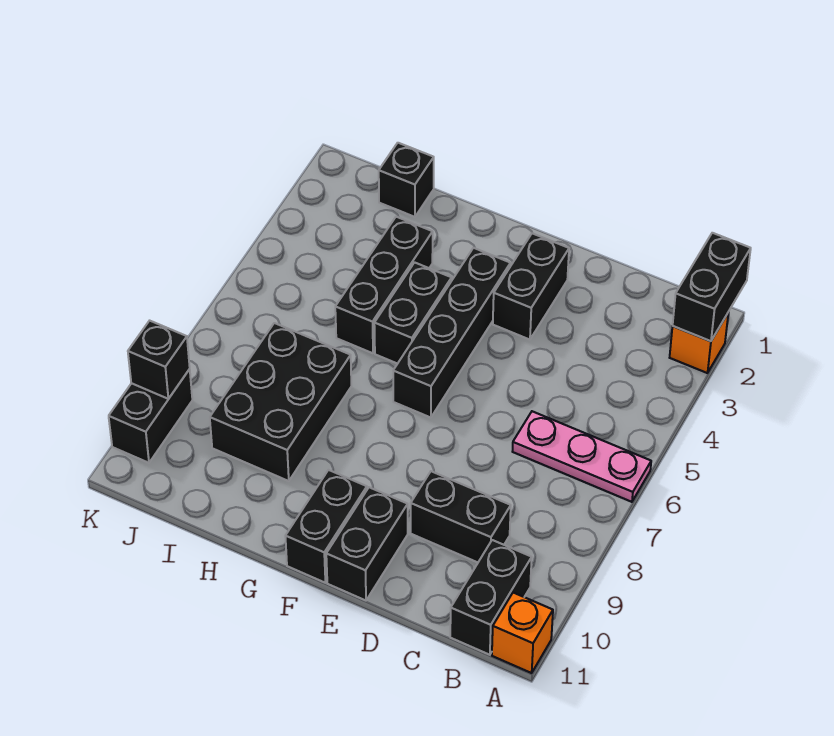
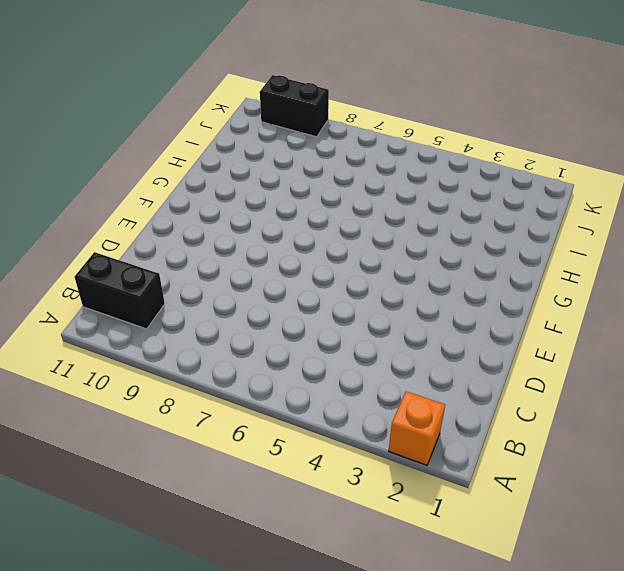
none -> pink 1x3 plate [512,411,651,502]
none -> orange 1x1 brick [492,593,553,673]
none -> black 1x2 brick [411,471,511,562]

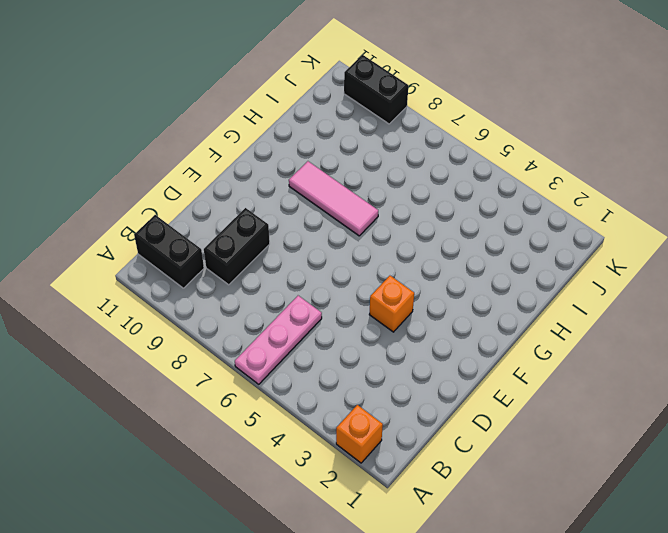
orange 1x1 brick [369,276,414,332] -> orange 1x1 brick moved to [492,593,553,673]
pink 1x3 tile [289,161,378,236] -> none
none -> black 1x2 brick [493,233,569,340]
none -> black 1x2 brick [326,487,408,600]
none -> black 1x4 brick [393,248,511,418]

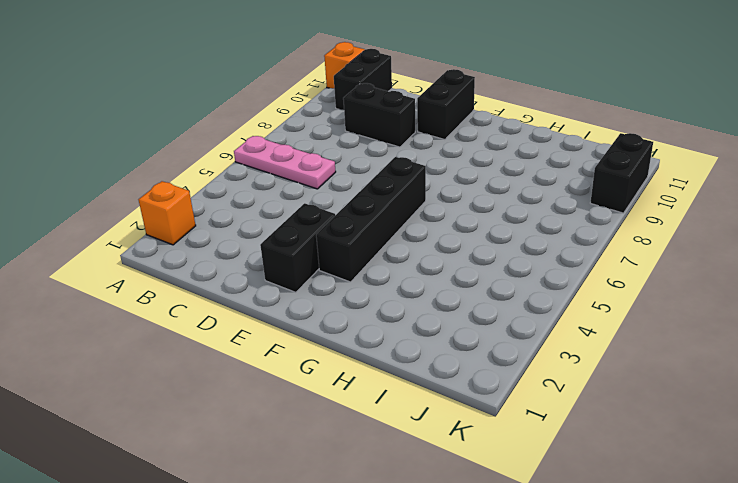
none -> black 1x2 brick [285,470,367,583]
none -> black 1x2 brick [374,262,452,364]
none -> black 1x3 brick [335,217,433,353]

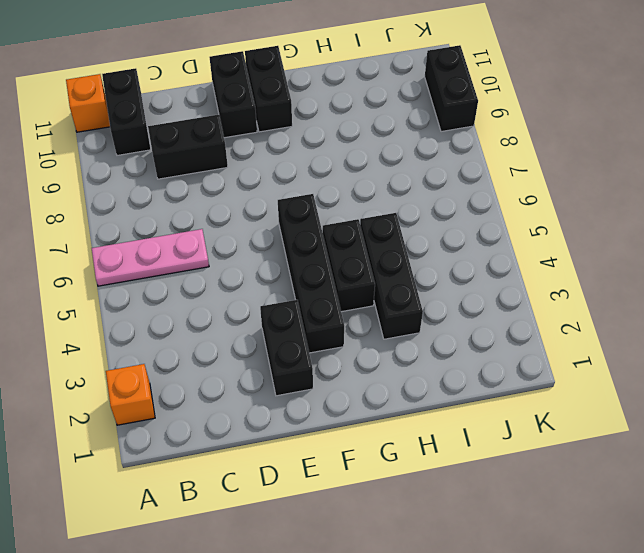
none -> black 2x3 brick [210,323,351,481]
none -> black 1x1 brick [379,143,434,217]
none -> black 1x2 brick [673,233,751,341]

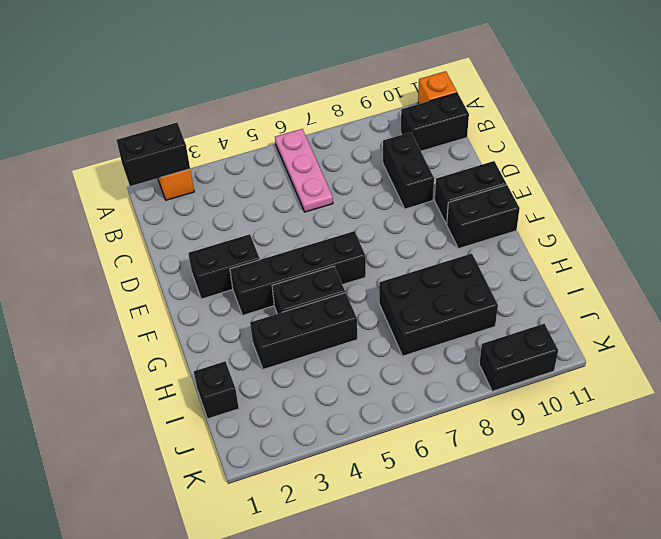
none -> black 1x1 brick [128,321,190,399]

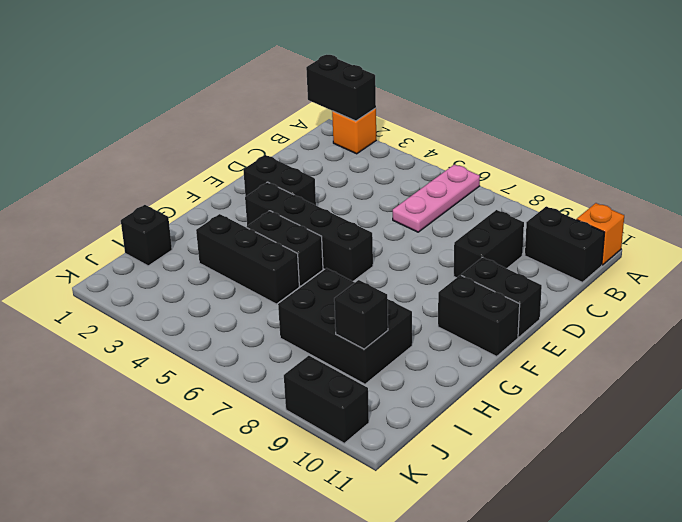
black 1x1 brick [334,280,388,349] -> black 1x1 brick moved to [128,321,190,399]

